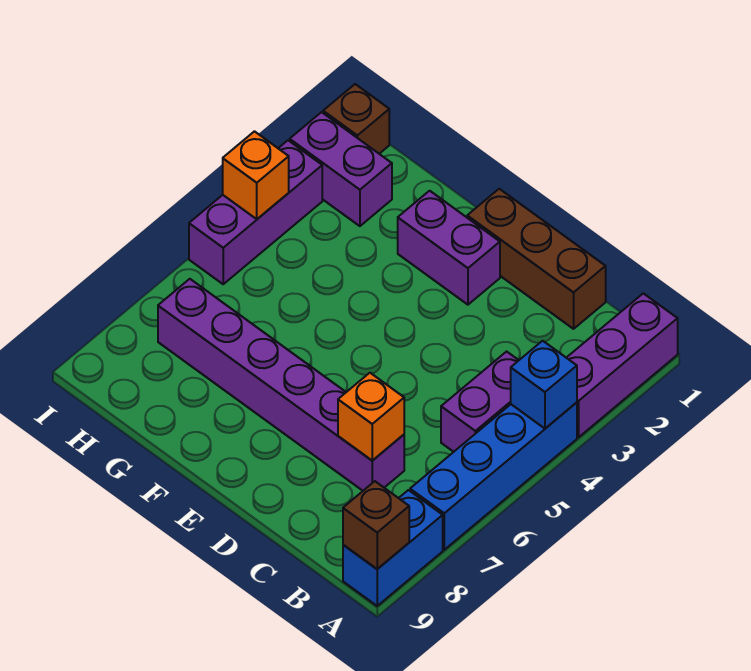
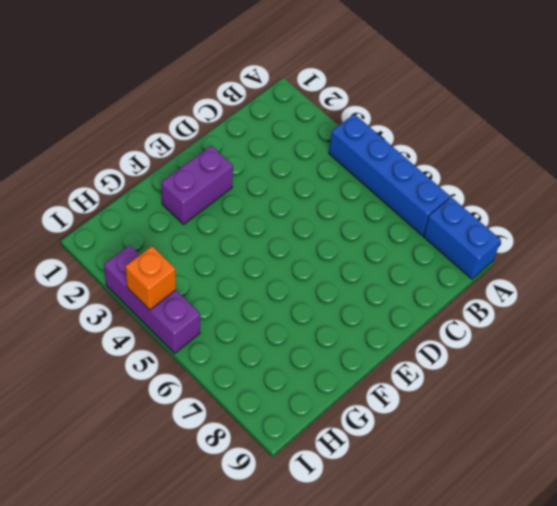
none -> purple 1x3 brick [567,293,678,437]
none -> purple 1x2 brick [441,352,519,452]
none -> brown 1x3 brick [467,189,606,329]

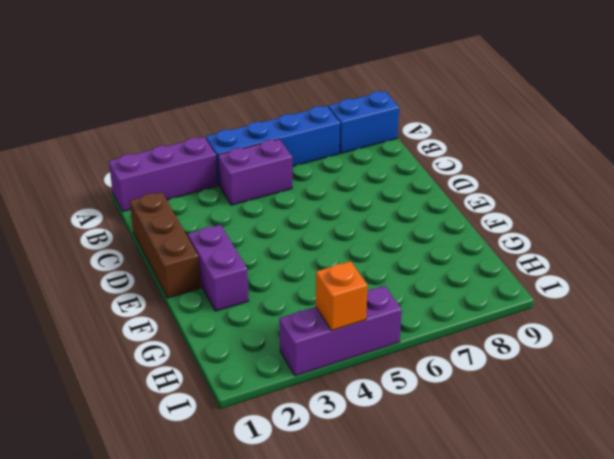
none -> purple 1x6 brick [158,279,404,491]
none -> purple 1x2 brick [290,112,392,226]
none -> brown 1x1 brick [323,84,389,154]

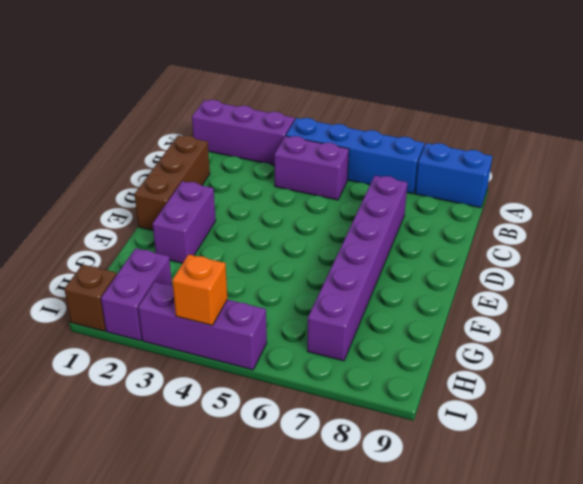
none -> blue 1x1 brick [511,341,577,428]
none -> brown 1x1 brick [343,481,409,569]
none -> orange 1x1 brick [338,373,404,461]

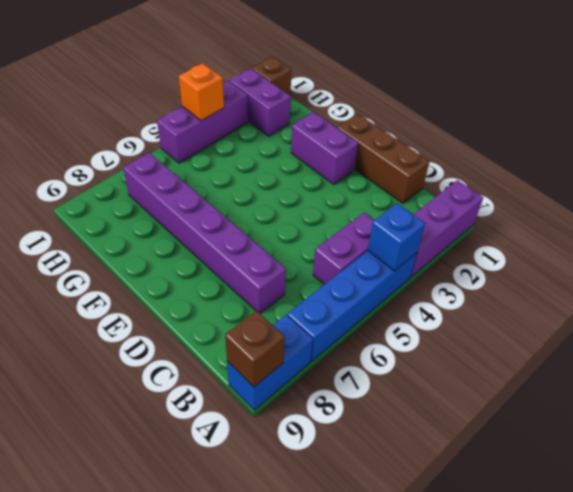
none -> orange 1x1 brick [338,373,404,461]

